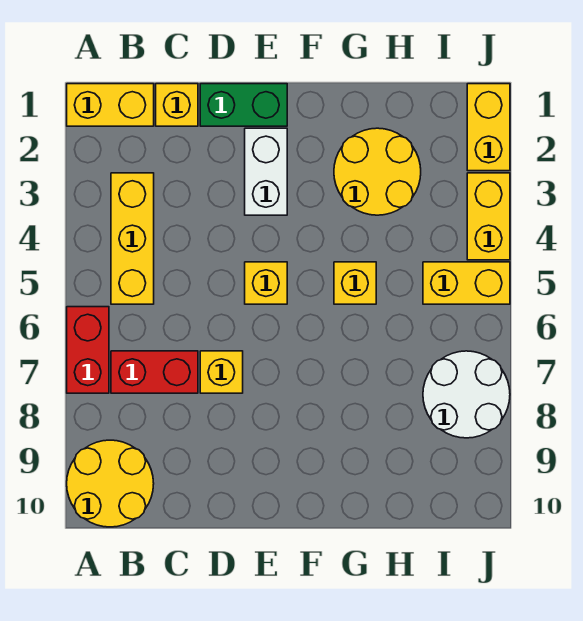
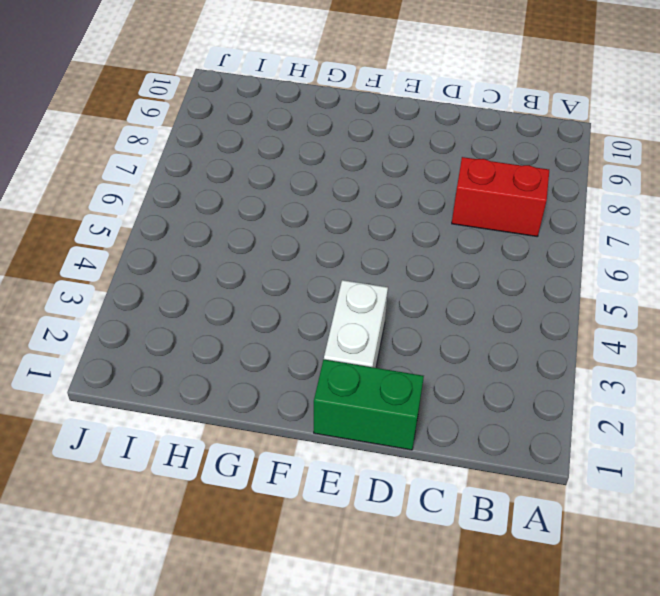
none -> yellow 1x2 brick [67,84,154,126]
none -> red 1x2 brick [67,307,109,393]
none -> yellow 2x2 round brick [67,440,154,527]

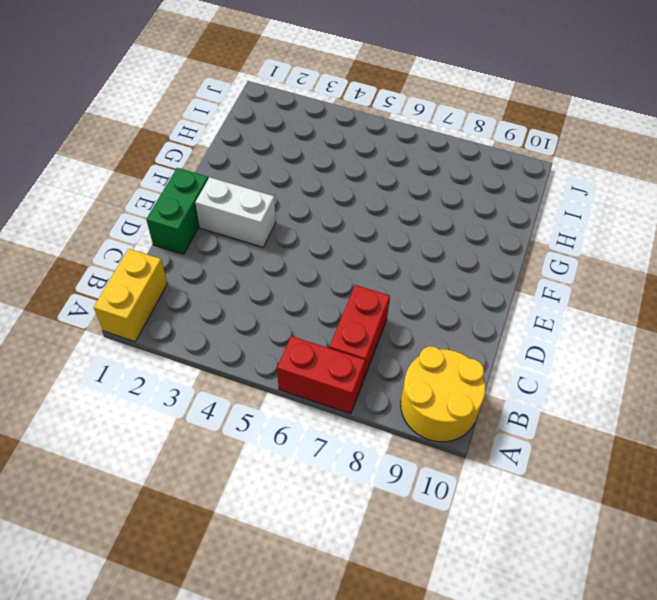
none -> yellow 1x3 brick [111,173,154,304]
none -> yellow 1x1 brick [156,84,198,126]
none -> yellow 1x1 brick [200,351,243,393]

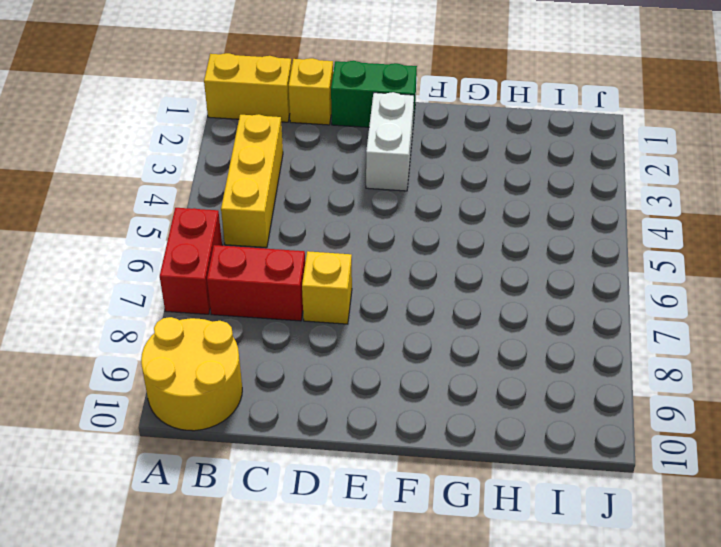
none -> yellow 1x1 brick [245,262,287,304]
none -> yellow 2x2 round brick [334,128,421,215]
none -> yellow 1x1 brick [334,262,376,304]

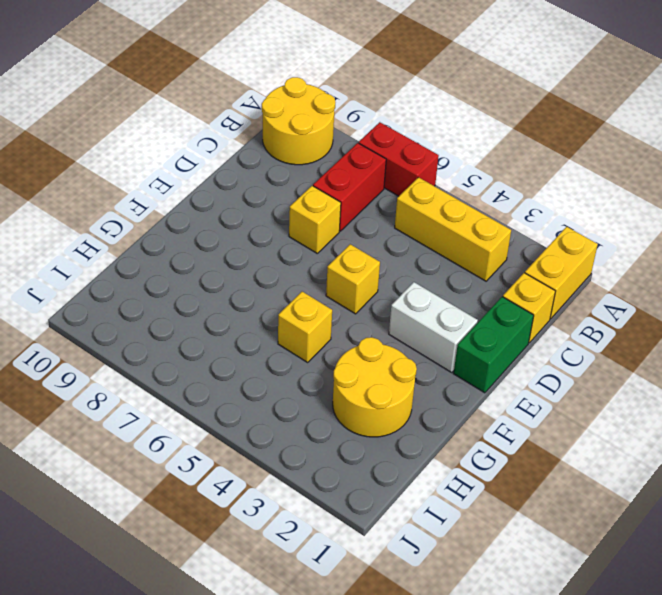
none -> yellow 1x2 brick [423,262,510,304]
none -> white 2x2 round brick [423,351,510,438]
none -> yellow 1x2 brick [467,84,510,171]

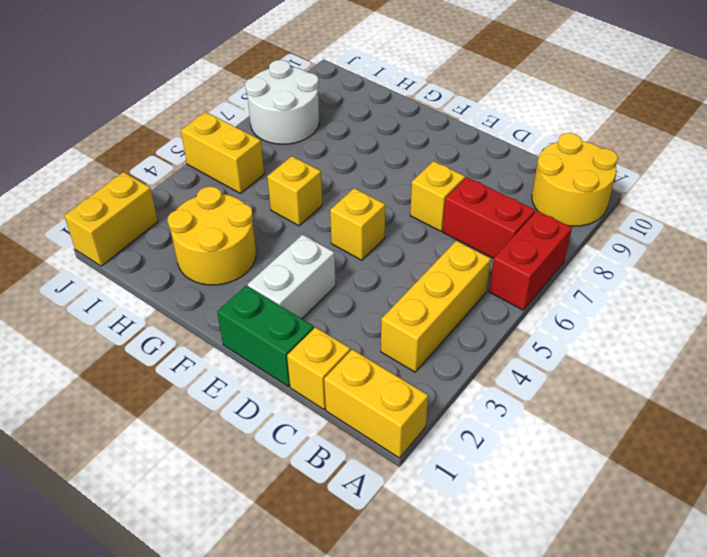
none -> yellow 1x2 brick [467,173,510,260]

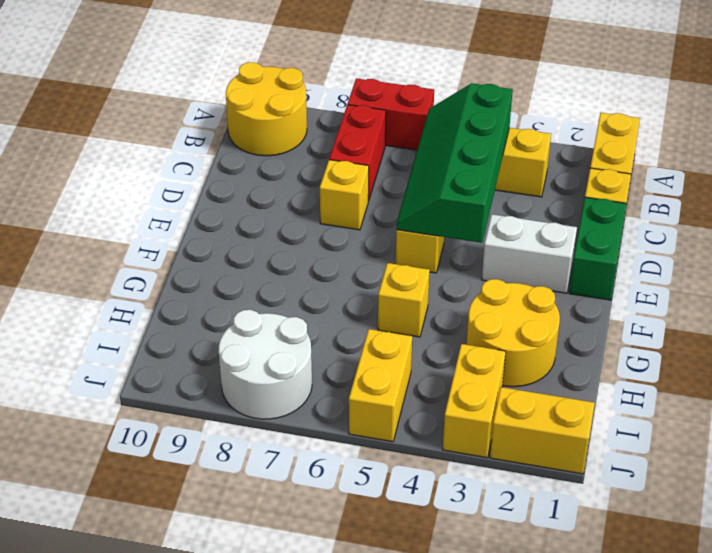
green 2x4 slope [396,83,513,243] -> none
yellow 1x2 brick [443,344,506,458] -> yellow 1x2 brick turned to [467,173,510,260]

